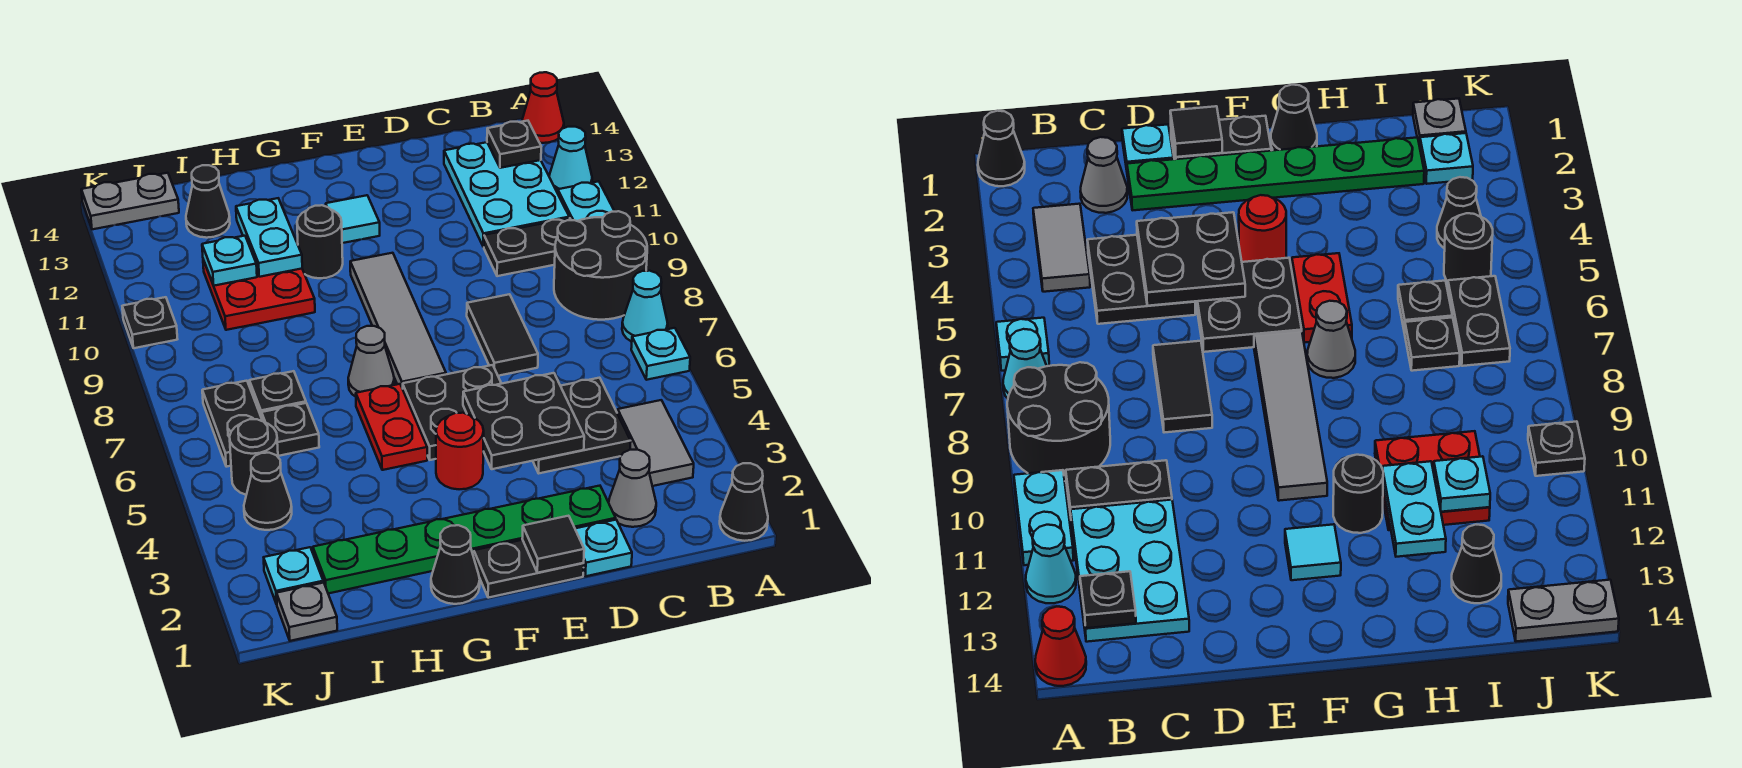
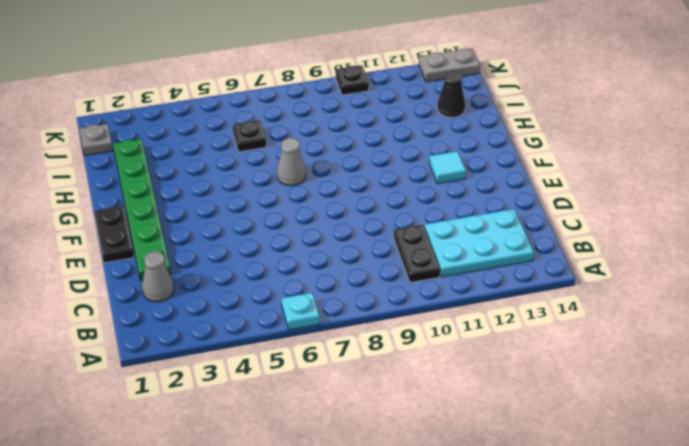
grey 1x2 plate [419,48,480,82] -> grey 1x2 plate turned to [81,173,179,229]
none -> black 1x1 cone [720,463,768,541]
none -> cyan 1x1 cone [622,271,668,342]
none -> black 2x2 round brick [554,211,647,320]
none -> cyan 1x2 plate [558,181,615,221]

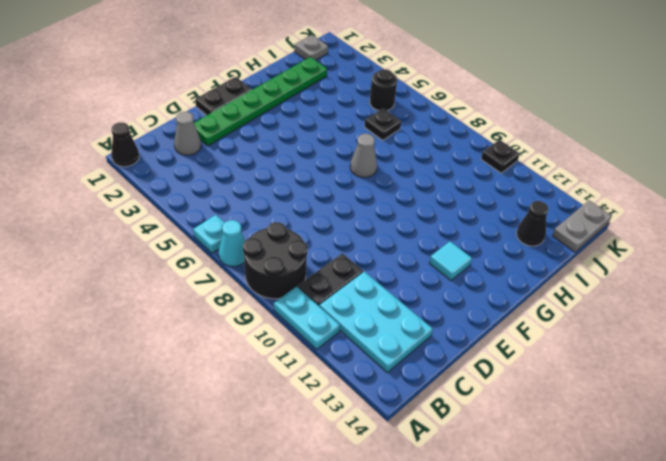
none -> cyan 1x1 cone [549,127,592,193]
none -> red 1x1 cone [522,72,564,143]
none -> grey 1x2 tile [617,400,694,486]
none -> black 2x2 plate [533,378,631,473]

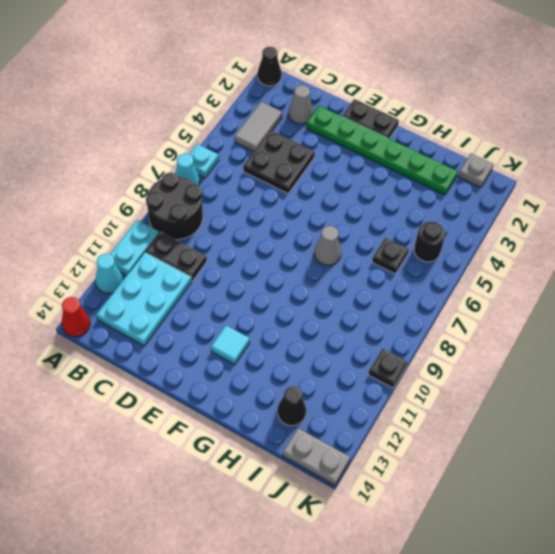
none -> cyan 1x1 plate [575,520,632,576]
none -> black 1x2 tile [467,294,538,376]
none -> black 2x2 plate [403,365,501,460]
none -> red 1x1 round brick [436,413,484,489]

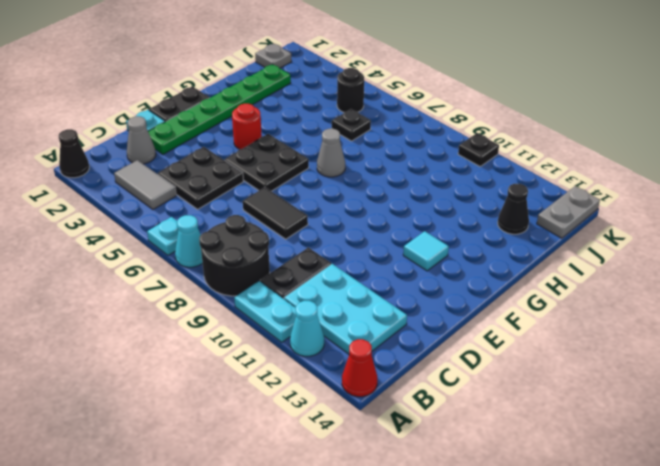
none -> grey 1x4 tile [350,253,446,389]
none -> black 1x1 cone [431,525,480,604]
none -> red 1x2 plate [356,384,427,470]
none -> black 1x1 round brick [297,205,343,278]

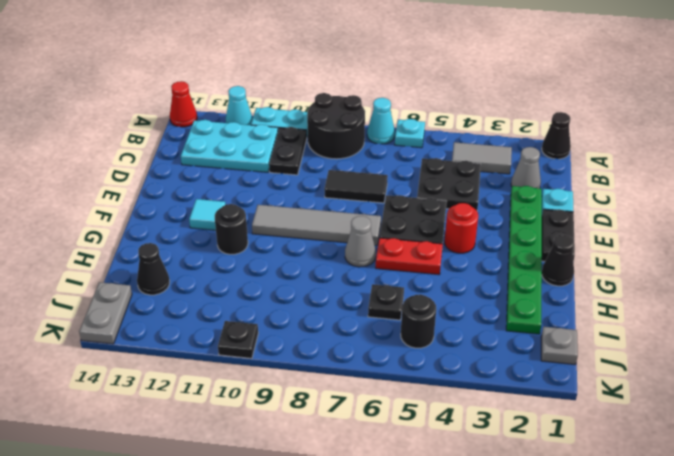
none -> red 2x2 plate [203,260,315,330]
none -> black 1x1 plate [249,371,306,418]
none -> cyan 1x1 plate [264,547,323,604]
none -> black 1x1 cone [244,453,292,530]

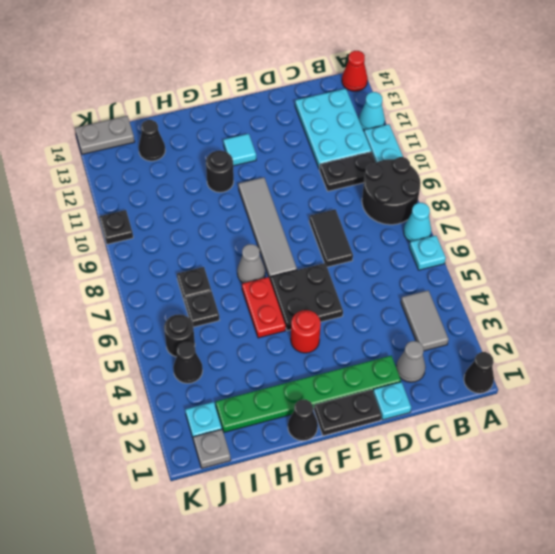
none -> black 2x2 plate [533,378,631,473]
none -> red 2x2 plate [203,260,315,330]
none -> black 1x2 plate [202,381,262,467]
none -> black 1x1 plate [487,121,541,168]

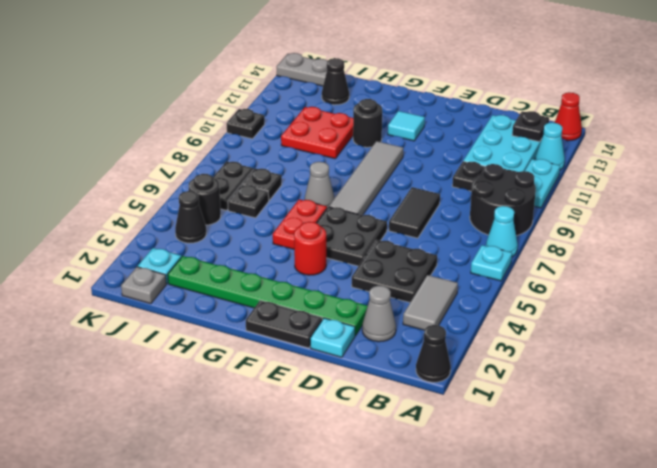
none -> black 1x1 cone [431,525,480,604]
none -> black 2x2 plate [463,373,584,469]
none -> black 1x1 tile [522,516,584,573]
none -> cyan 1x2 plate [236,198,302,277]

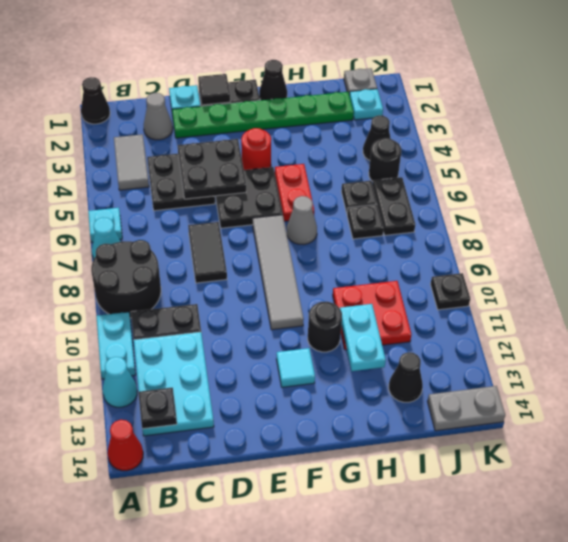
none -> cyan 1x1 plate [202,236,257,286]

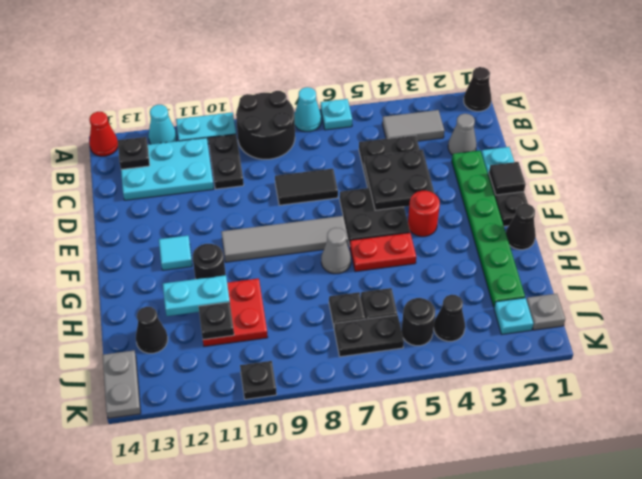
black 1x1 plate [199,302,234,340] -> cyan 1x1 plate [202,236,257,286]

